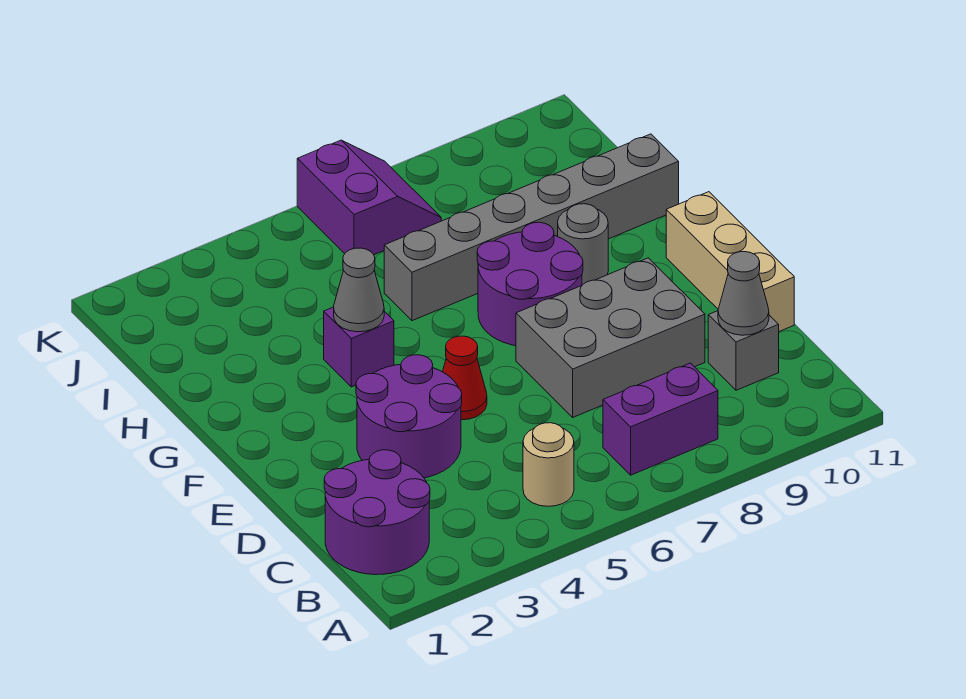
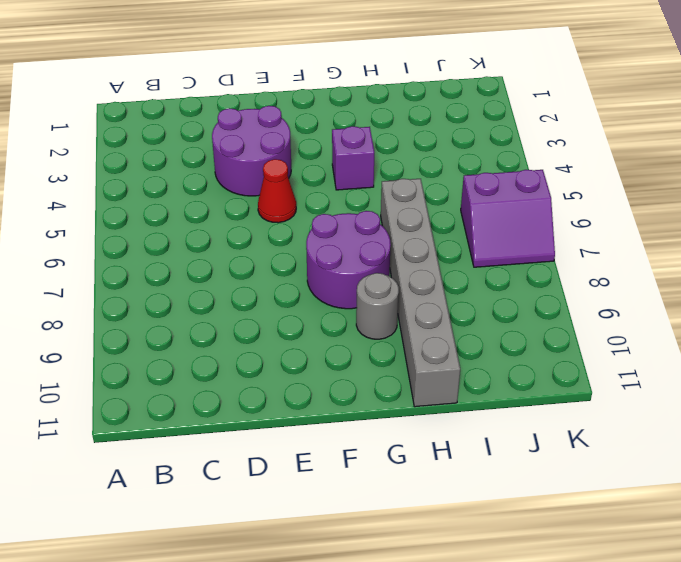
none -> purple 2x2 round brick [324,450,430,575]
none -> tan 1x1 round brick [523,423,574,506]
none -> purple 1x2 brick [603,363,718,475]

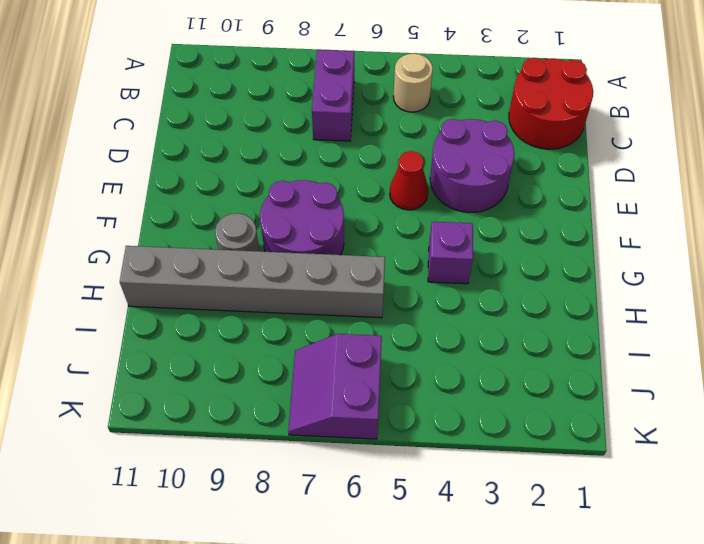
red 2x2 round brick [509,58,593,149] -> purple 2x2 round brick [324,450,430,575]
purple 1x2 brick [312,50,354,141] -> purple 1x2 brick turned to [603,363,718,475]
none -> grey 1x1 brick [708,311,779,390]
none -> grey 2x3 brick [516,258,705,417]
none -> tan 1x3 brick [666,192,794,331]

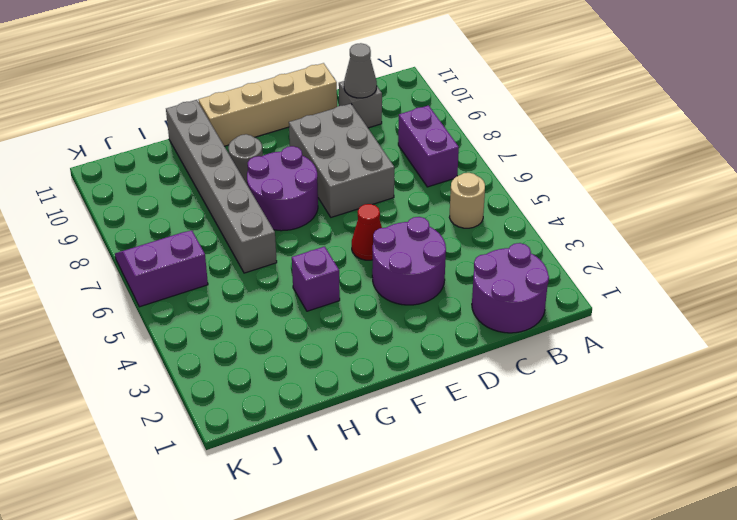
tan 1x4 brick [199,63,337,146] -> tan 1x3 brick [666,192,794,331]
none -> grey 1x1 cone [334,248,384,332]

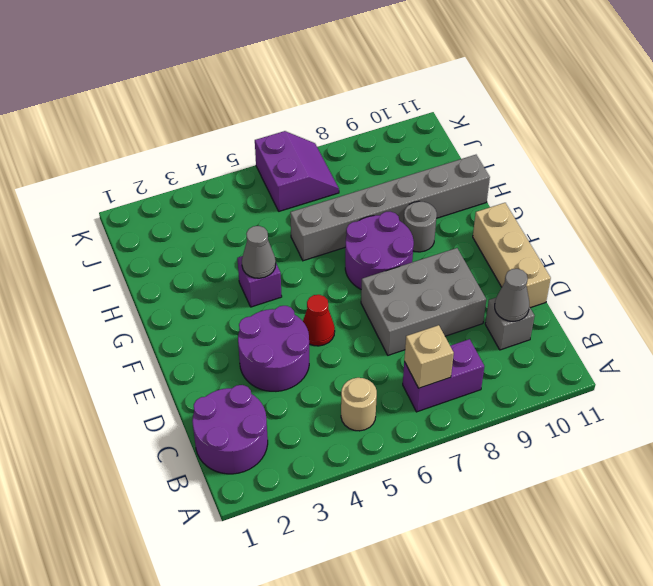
tan 1x1 brick [404,325,454,388] -> none

